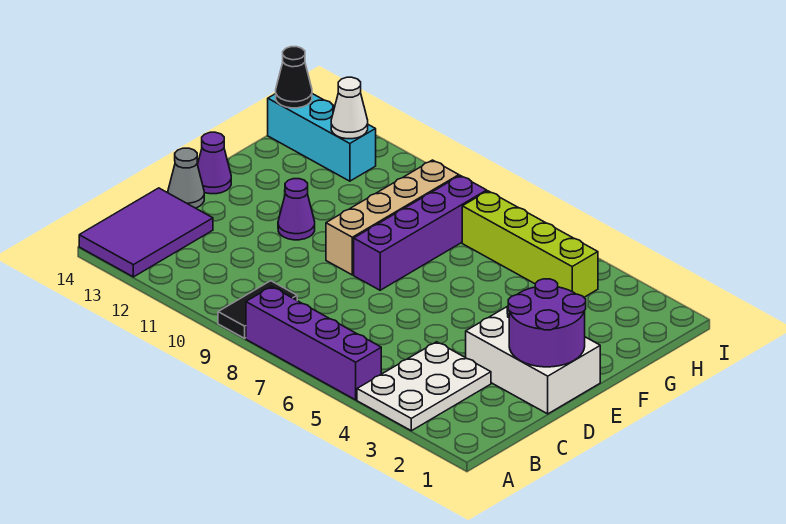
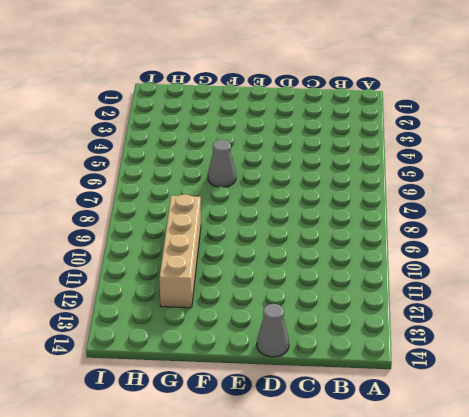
grey 1x1 cone [208,140,236,187] -> none
tan 1x4 brick [159,195,201,308] -> tan 1x4 brick turned to [326,160,459,275]
none -> white 2x3 plate [357,342,491,431]
none -> purple 1x4 brick [246,287,381,400]
none -> black 1x2 tile [218,281,297,338]

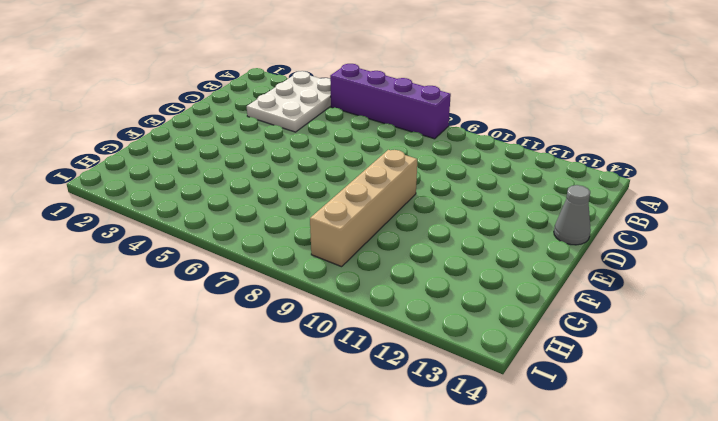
none -> black 1x2 tile [218,281,297,338]
none -> purple 2x3 tile [79,188,213,277]
none -> white 2x3 brick [466,306,600,414]

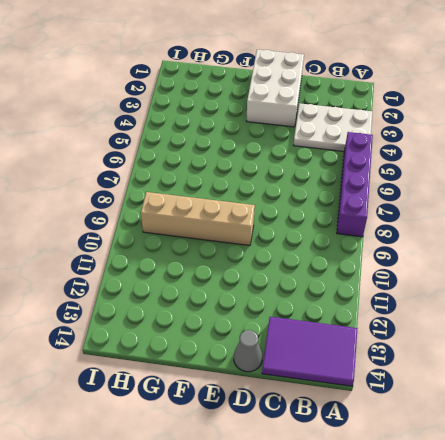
none -> black 1x2 tile [218,281,297,338]
none -> purple 1x4 brick [354,176,487,290]
none -> purple 1x1 cone [278,179,315,240]

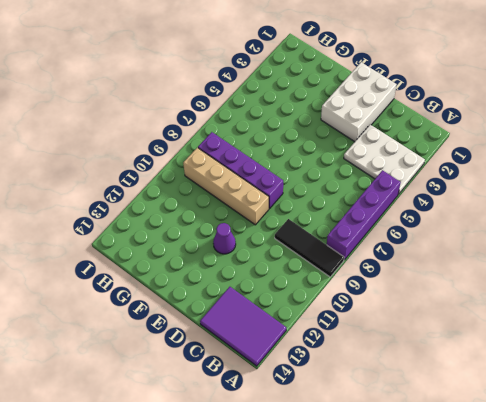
black 1x3 tile [275,219,344,277] -> black 1x2 tile [218,281,297,338]
none -> grey 1x1 cone [168,148,204,208]
none -> purple 1x1 cone [198,132,231,194]
none -> lime 1x4 brick [462,191,598,297]

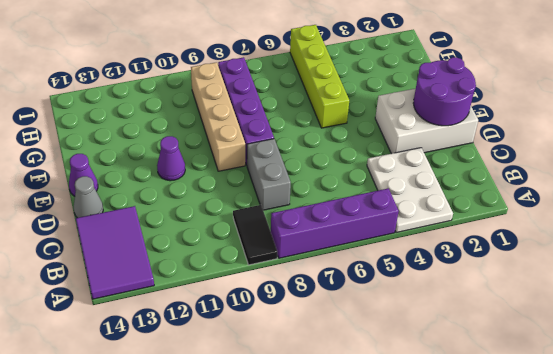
grey 1x2 brick [247,139,291,210] -> none
lime 1x4 brick [290,25,349,128] -> lime 1x4 brick turned to [462,191,598,297]
none -> cyan 1x3 brick [268,94,376,181]
none -> white 1x1 cone [331,77,368,139]
none -> black 1x1 cone [276,47,312,108]

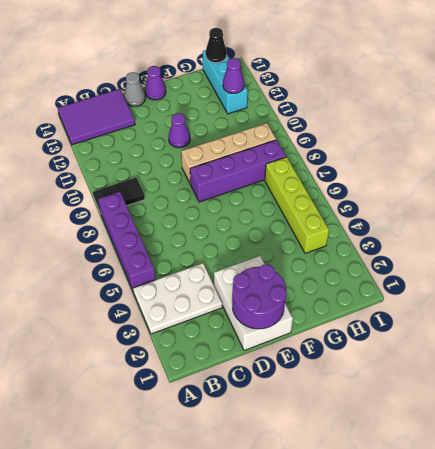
purple 1x1 cone [223,58,244,93] -> white 1x1 cone [331,77,368,139]

